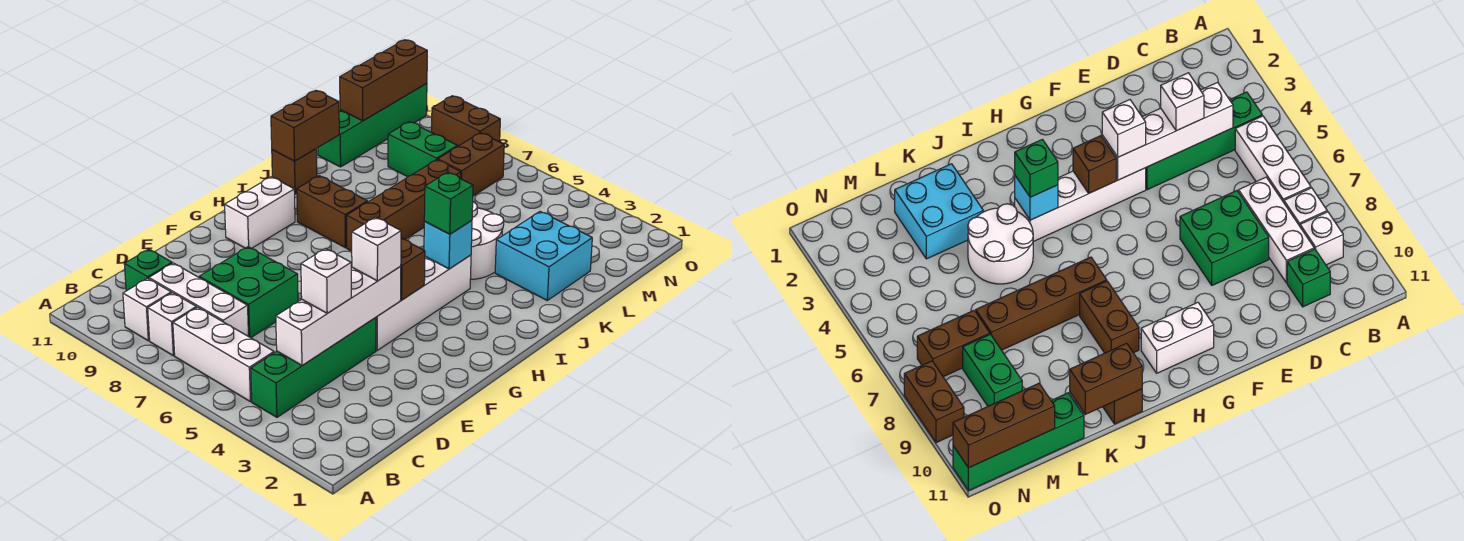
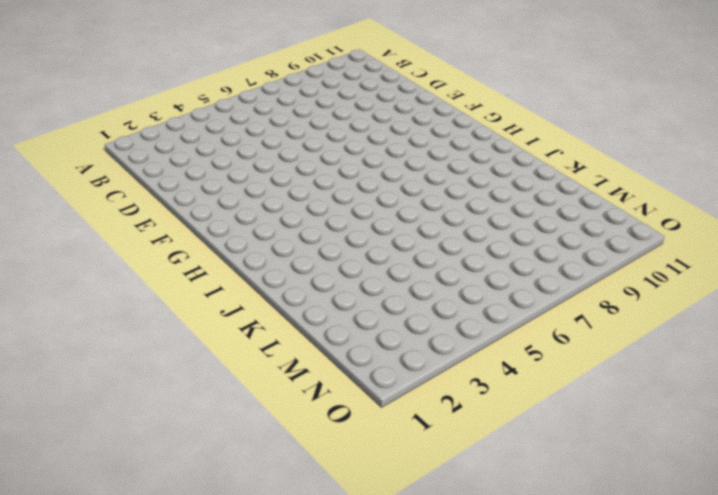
none -> green 1x4 brick [251,318,376,417]
none -> white 1x3 brick [173,307,274,402]
none -> white 1x1 brick [148,293,196,356]

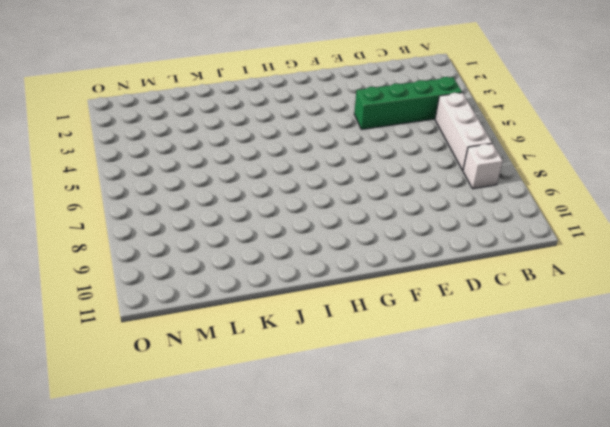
none -> white 1x1 brick [123,278,171,341]
none -> white 1x3 brick [149,263,248,336]
none -> green 1x1 brick [124,249,172,291]

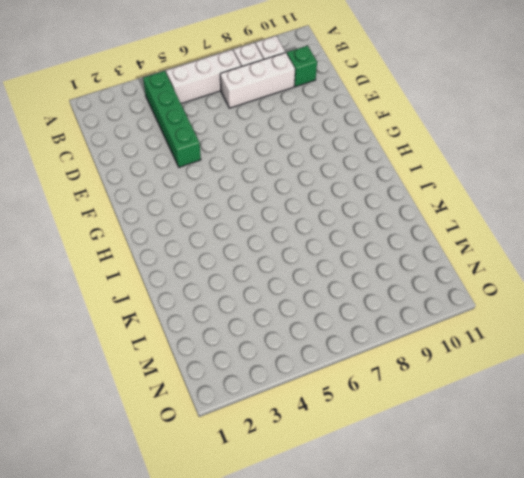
none -> green 2x2 brick [199,247,298,338]
none -> white 1x4 brick [376,255,471,350]
none -> white 1x2 brick [225,177,295,248]

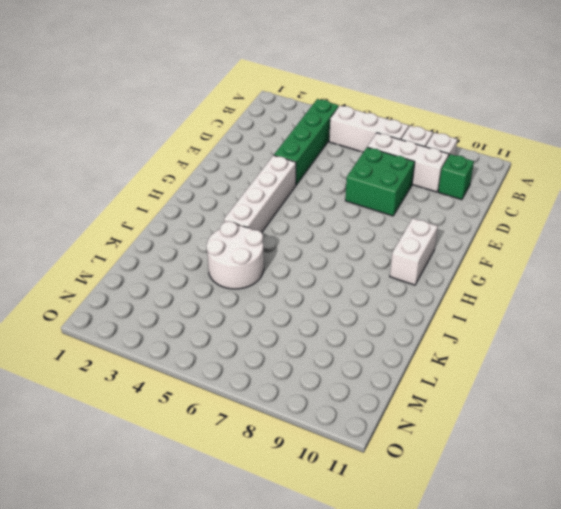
none -> brown 1x4 brick [347,160,461,251]
none -> brown 1x2 brick [297,176,368,248]
none -> brown 1x1 brick [272,149,317,194]

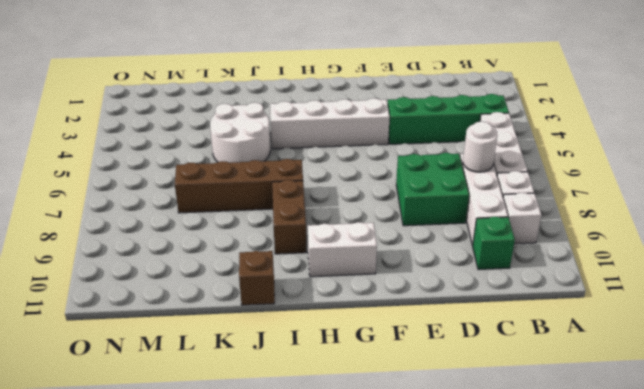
white 1x1 round brick [463,121,497,172] -> none
none -> cyan 2x2 brick [495,212,592,300]
none -> green 1x4 brick [318,84,427,167]
none -> brown 1x2 brick [438,133,504,196]

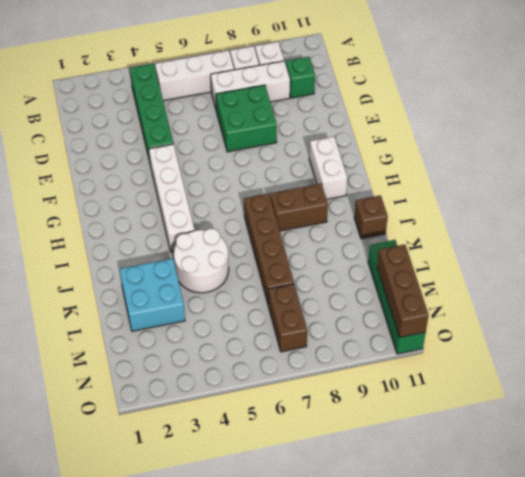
none -> green 1x2 brick [388,122,457,177]
none -> brown 1x2 brick [432,96,500,147]
none -> white 1x4 brick [276,267,401,365]

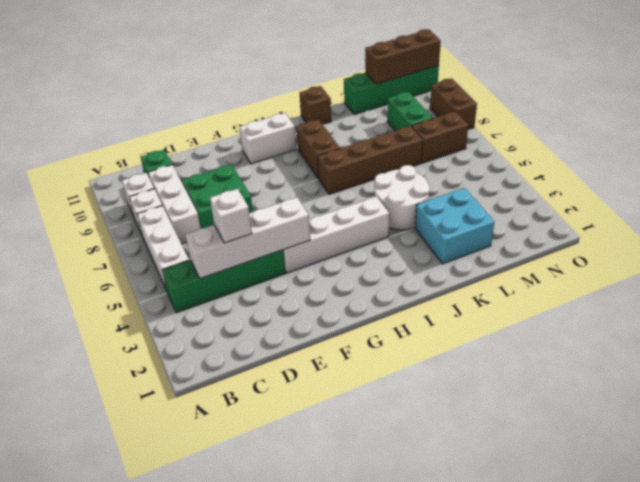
none -> brown 1x1 brick [400,238,425,300]
none -> cyan 1x1 brick [424,221,472,269]
none -> brown 1x2 brick [271,90,339,161]

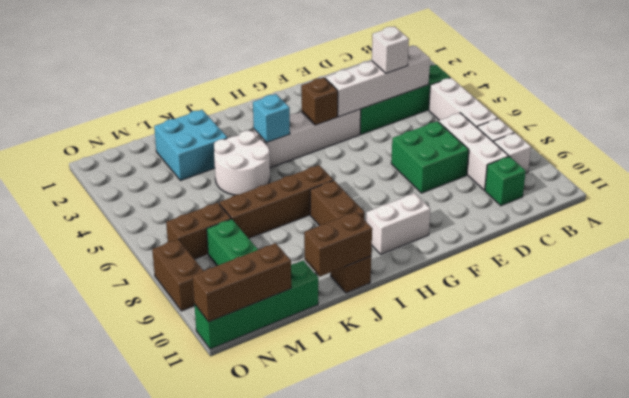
none -> white 1x1 brick [352,217,401,281]
none -> green 1x1 brick [424,172,473,234]

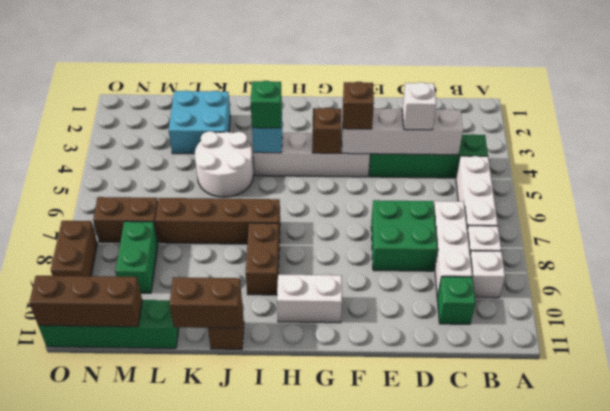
brown 1x1 brick [343,82,374,129] -> white 1x1 brick [352,217,401,281]

